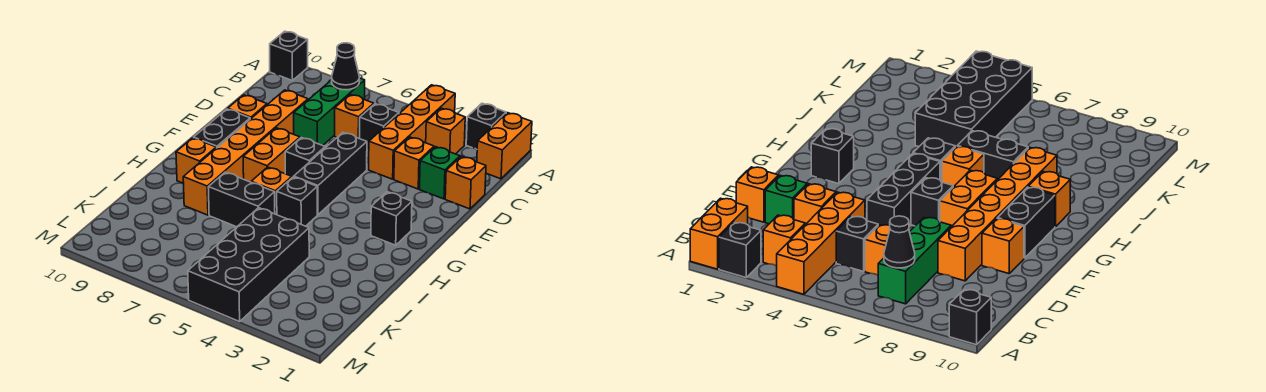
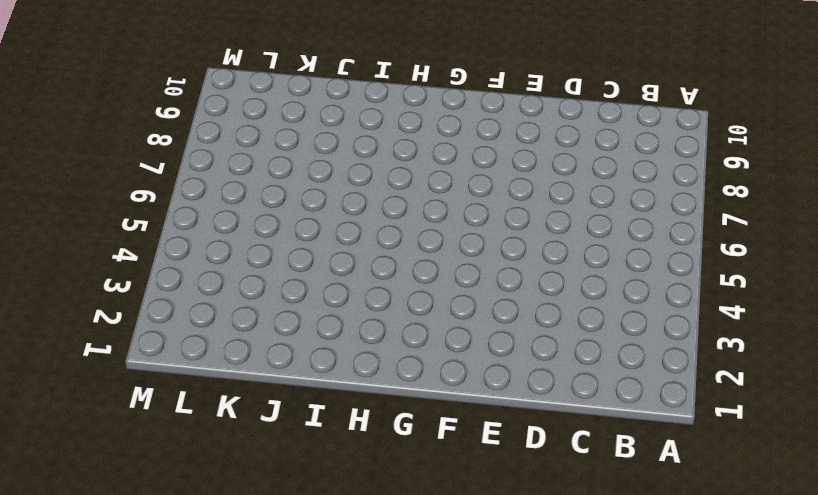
none -> orange 1x2 brick [477,113,532,179]
none -> black 1x1 brick [466,103,506,149]
none -> orange 1x4 brick [369,85,455,179]

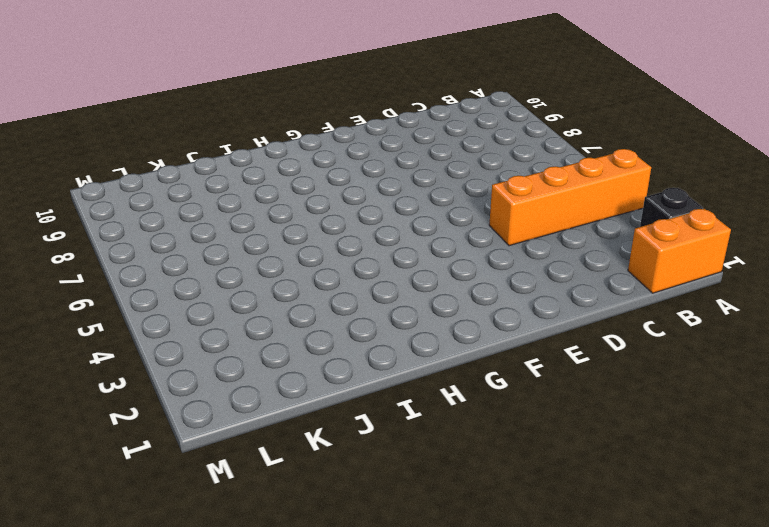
none -> black 1x1 brick [270,31,308,81]
none -> orange 1x1 brick [426,108,465,154]
none -> green 1x3 brick [294,78,365,146]

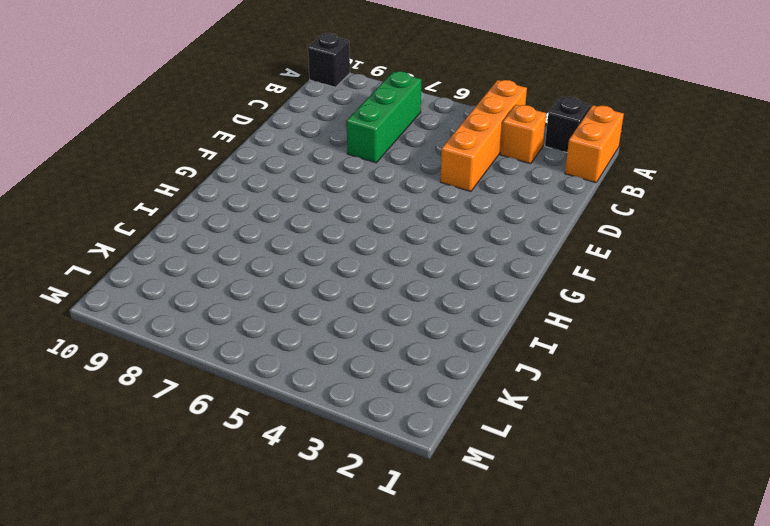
none -> black 1x1 brick [360,104,399,149]
none -> orange 1x1 brick [335,94,374,139]
none -> orange 1x1 brick [445,156,486,209]

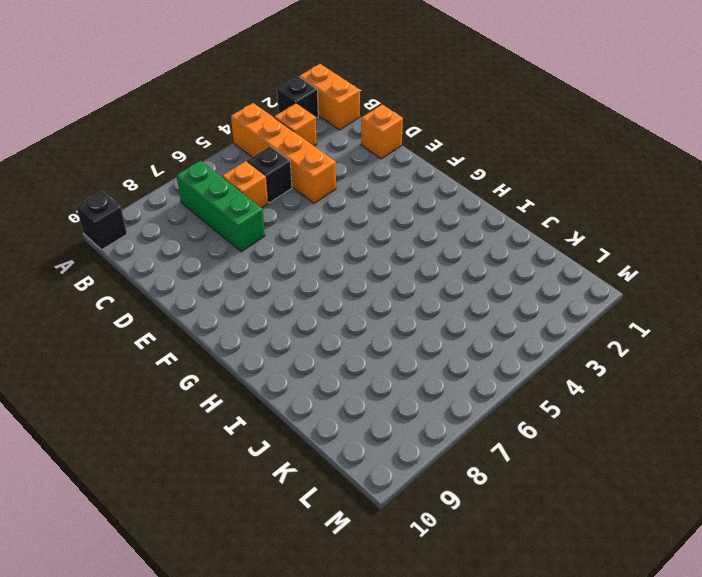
none -> green 1x1 brick [420,147,460,199]
none -> orange 1x1 brick [394,137,434,189]
none -> orange 1x6 brick [183,90,308,215]

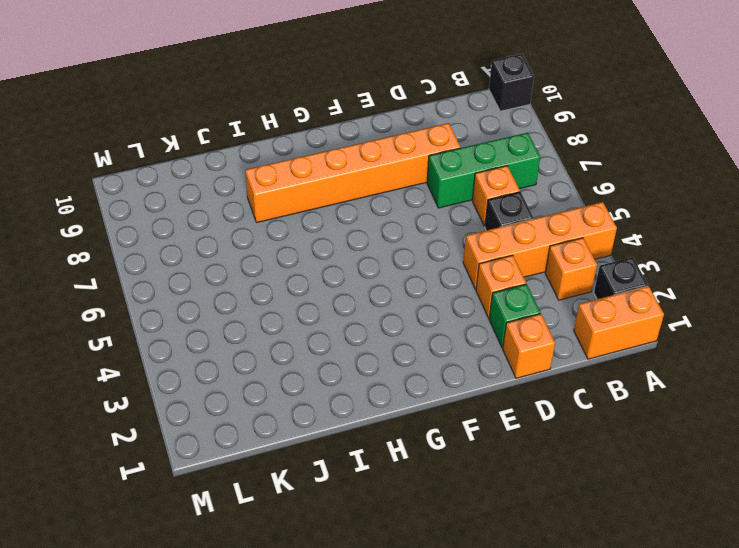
none -> black 1x3 brick [294,133,367,215]
none -> orange 1x1 brick [228,95,267,119]
none -> black 1x1 brick [285,137,325,177]

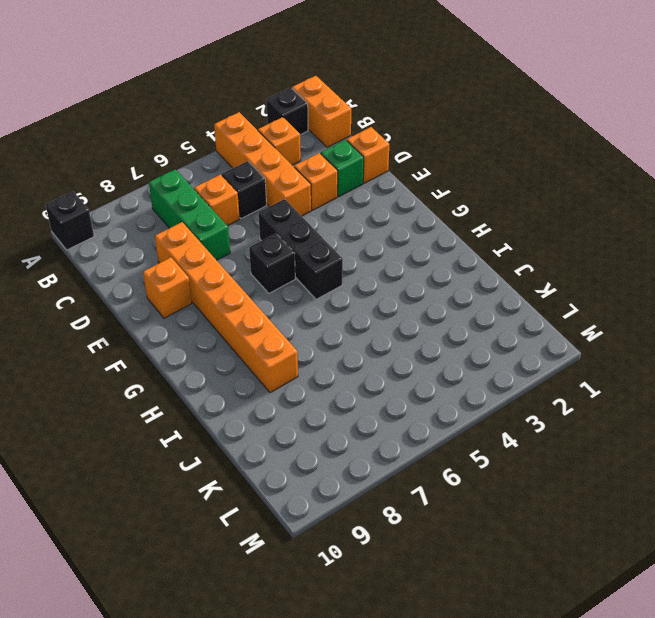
none -> orange 1x2 brick [243,128,300,182]
none -> black 1x2 brick [194,109,250,148]
none -> black 1x1 brick [371,192,412,245]

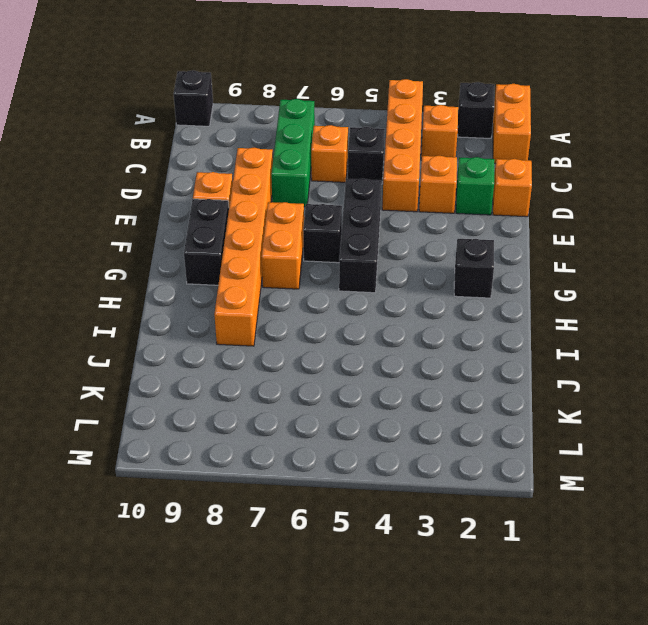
none -> black 1x1 brick [277,177,317,226]
none -> orange 1x1 brick [251,167,292,215]
none -> orange 1x1 brick [176,138,216,183]

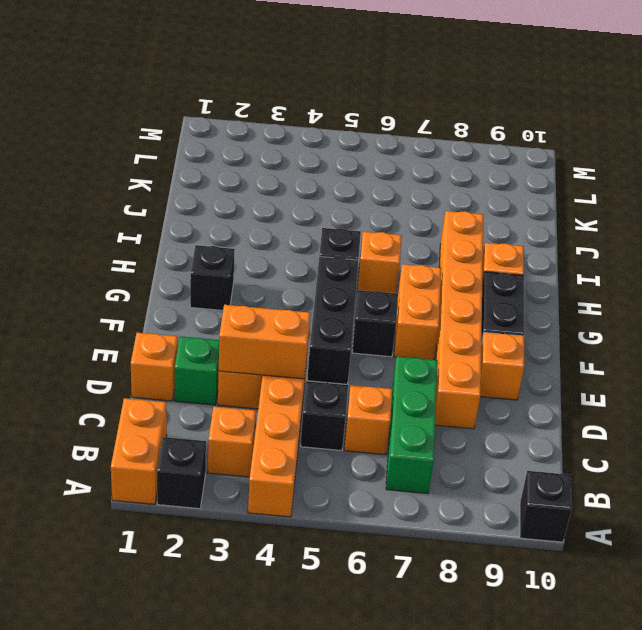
orange 1x2 brick [219,305,310,379] -> none
none -> black 1x2 brick [208,172,275,227]
none -> black 2x4 brick [188,208,309,322]
none -> black 1x1 cone [332,43,359,90]

